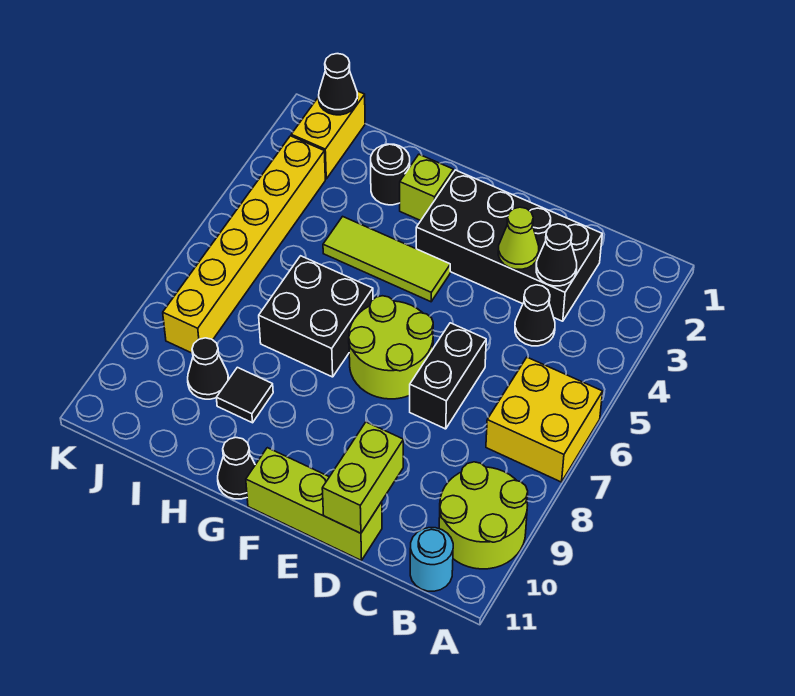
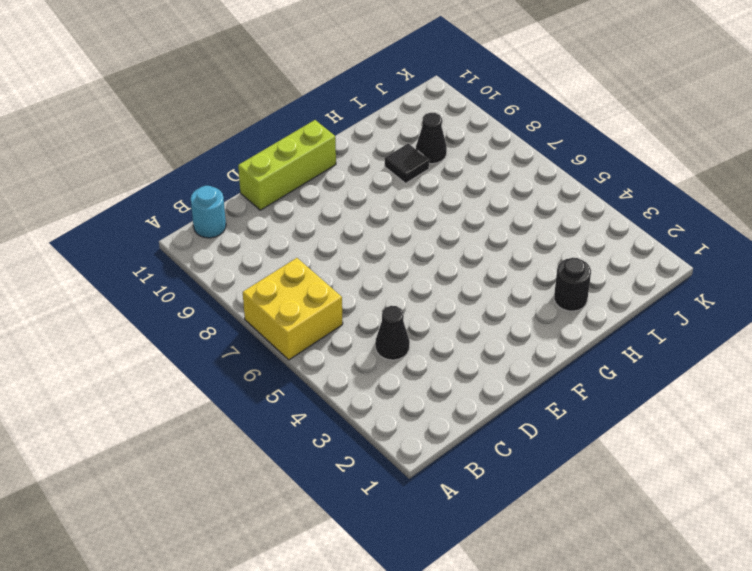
none -> lime 2x2 round brick [439,462,528,569]
none -> black 2x4 brick [416,170,602,321]
none -> black 1x2 brick [410,323,486,429]

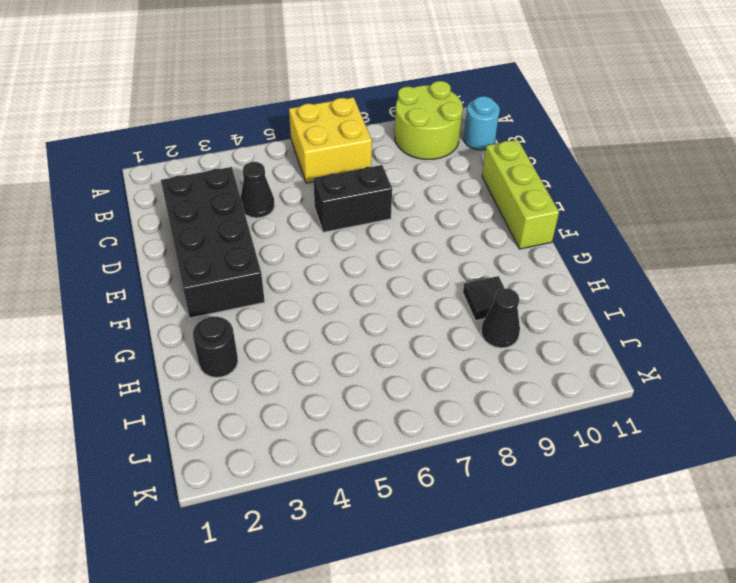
none -> lime 2x2 round brick [349,296,433,399]
none -> lime 1x3 tile [323,216,450,302]
none -> lime 1x1 brick [400,155,453,221]

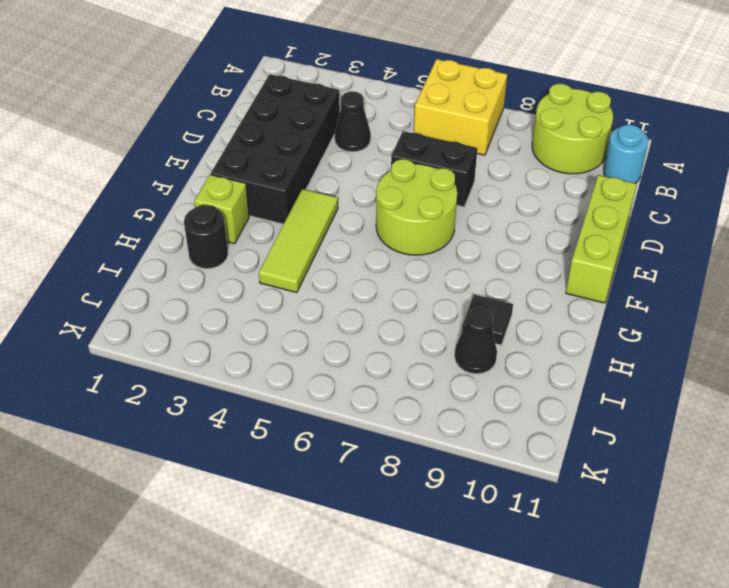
none -> black 2x2 brick [259,256,373,377]
none -> black 1x1 cone [218,438,255,499]
none -> yellow 1x2 brick [291,91,365,179]

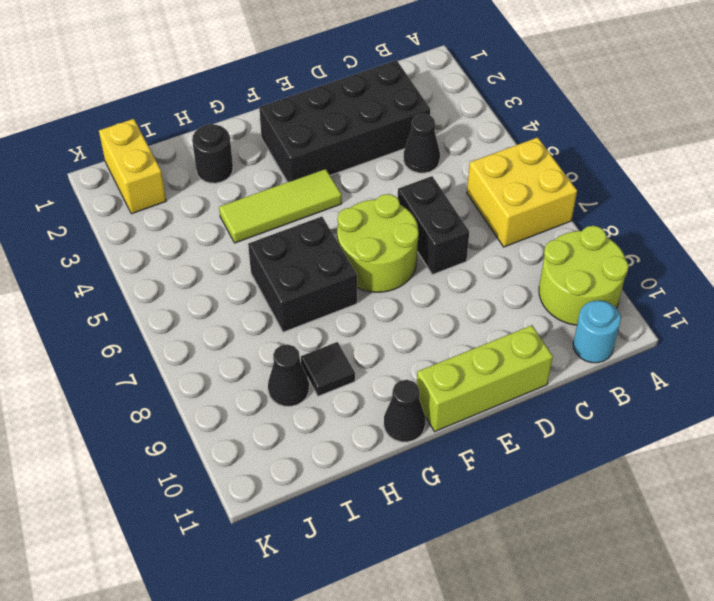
none -> lime 1x1 brick [400,155,453,221]
none -> yellow 1x6 brick [163,136,325,353]
none -> black 1x1 cone [536,224,577,286]

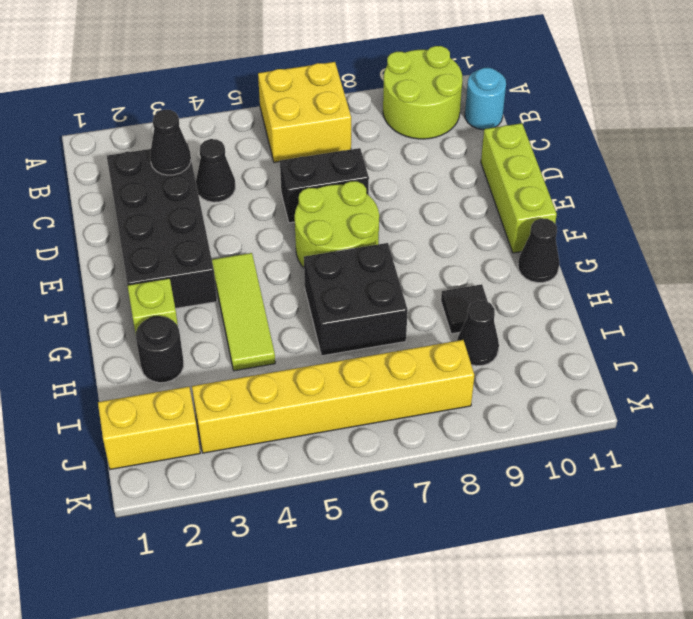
none -> lime 1x1 cone [498,207,539,269]
none -> lime 1x2 brick [322,422,403,533]
none -> black 1x1 cone [319,54,358,115]

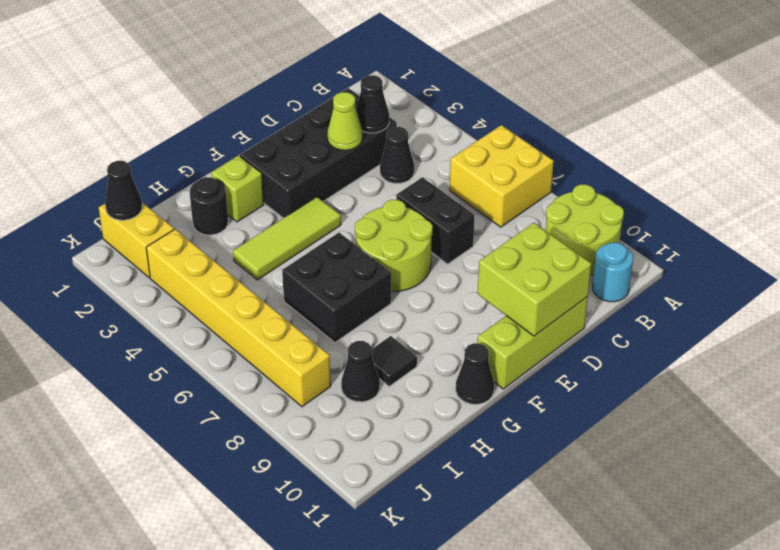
lime 2x2 brick [478,223,591,336] -> lime 1x2 brick [322,422,403,533]

